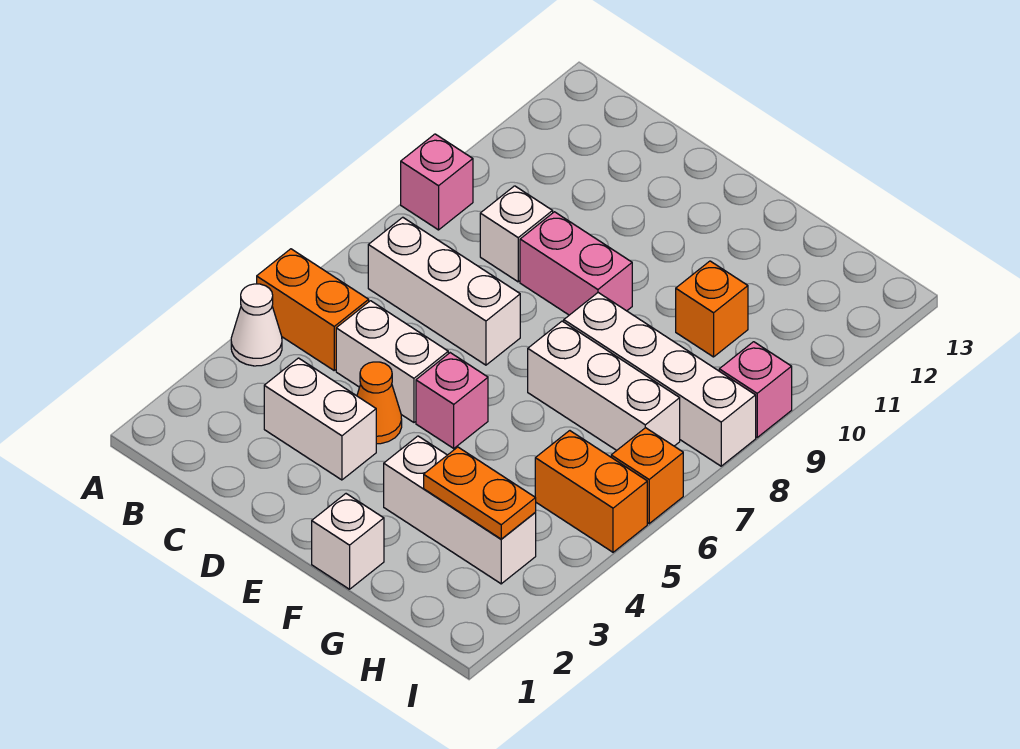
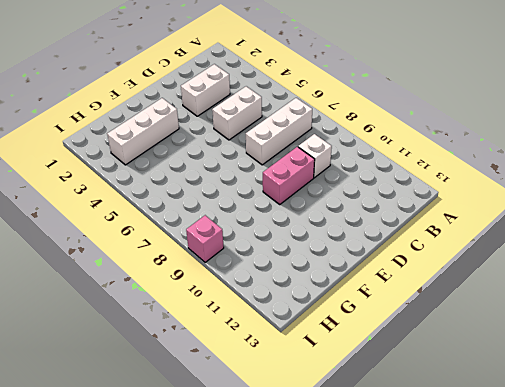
none -> white 1x1 cone [231,284,282,366]
none -> orange 1x2 brick [257,249,369,370]
none -> pink 1x1 brick [401,134,473,230]

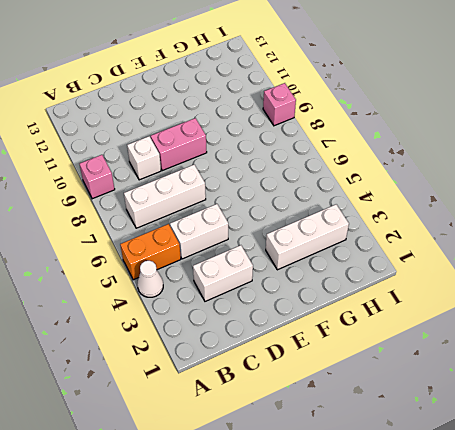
none -> orange 1x1 cone [357,362,402,444]
none -> pink 1x1 brick [416,353,488,448]
none -> white 1x1 brick [312,494,384,589]

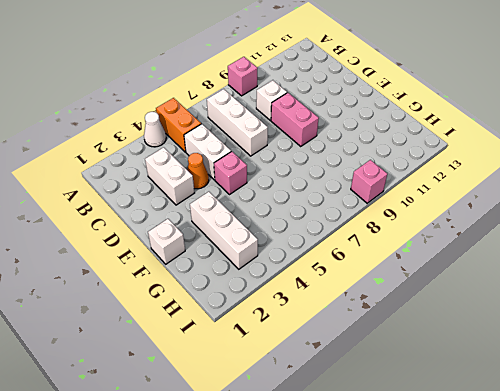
none -> white 1x3 brick [528,321,680,450]
none -> white 1x4 brick [564,293,756,466]
none -> orange 1x1 brick [676,261,748,357]

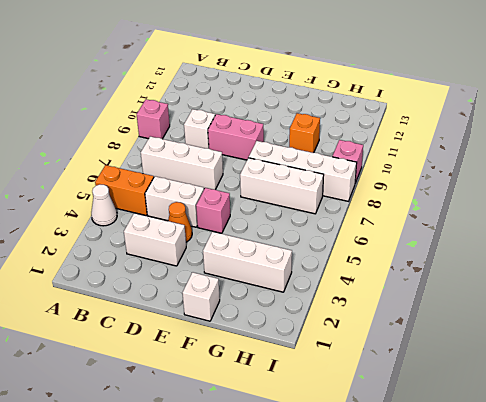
none -> orange 1x2 brick [535,431,647,552]
none -> orange 1x1 brick [611,428,683,524]
none -> orange 1x2 plate [424,447,536,539]

